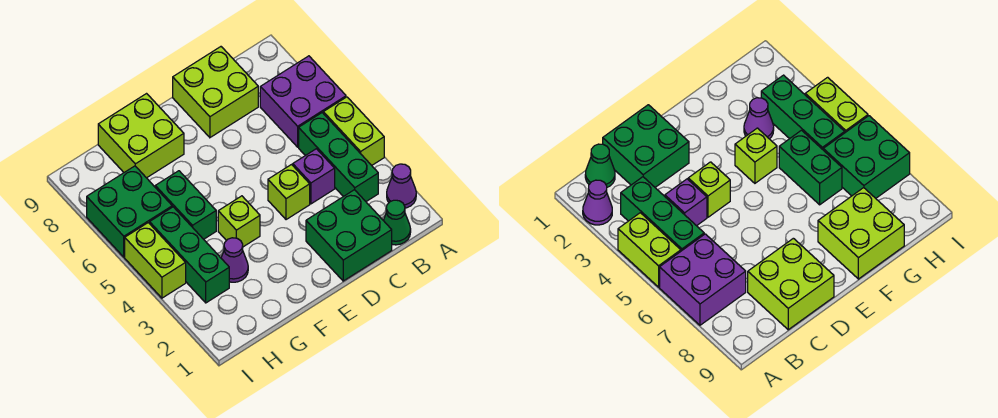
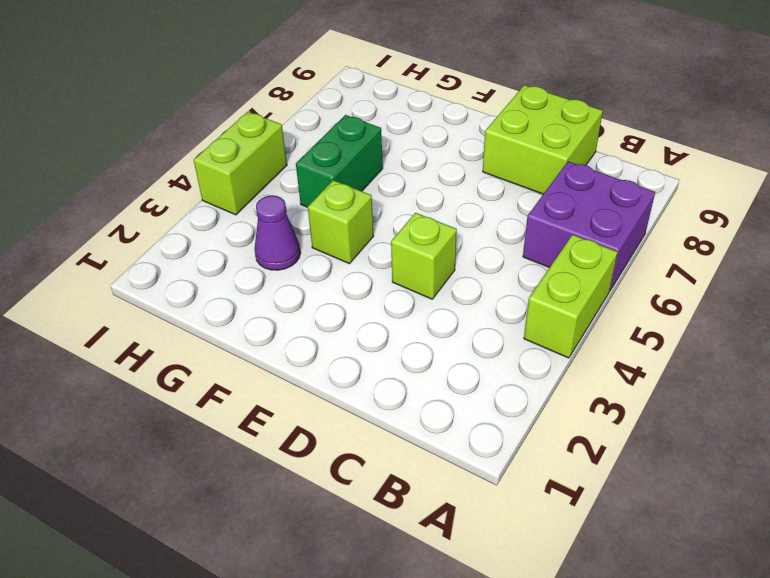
none -> purple 1x1 cone [387,164,416,208]
none -> green 1x1 cone [383,200,411,245]
none -> green 1x3 brick [299,113,378,201]

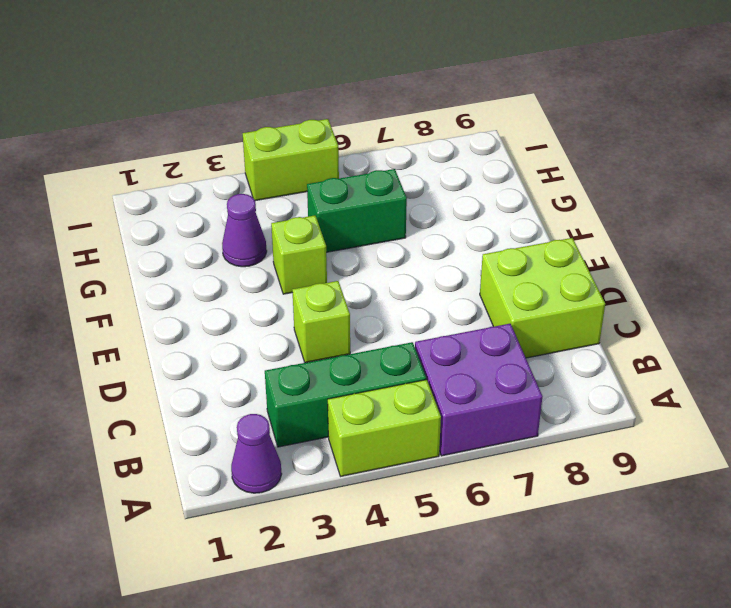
none -> green 1x1 cone [383,200,411,245]
none -> green 2x2 brick [306,190,392,281]
none -> purple 1x1 brick [293,149,335,204]

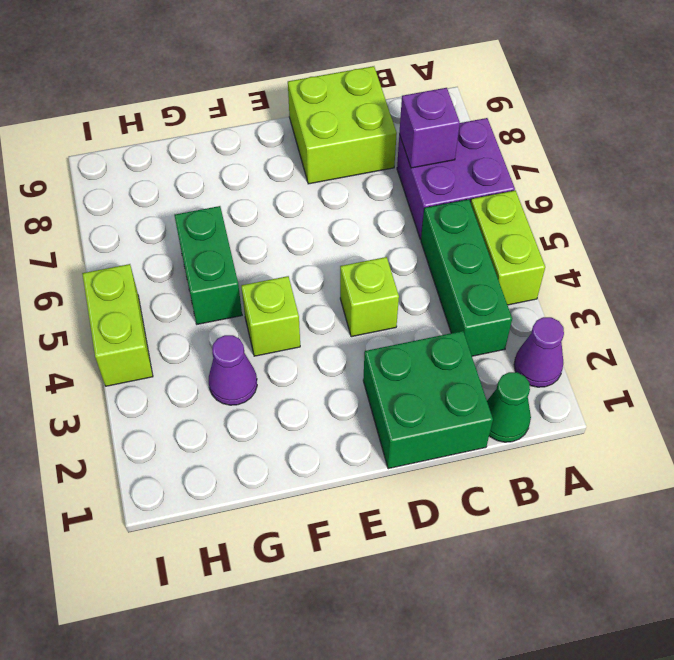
purple 1x1 brick [399,88,460,168] -> purple 1x1 brick moved to [293,149,335,204]
none -> lime 2x2 brick [98,94,184,178]
none -> green 1x3 brick [150,207,229,303]
none -> green 2x2 brick [87,166,172,257]

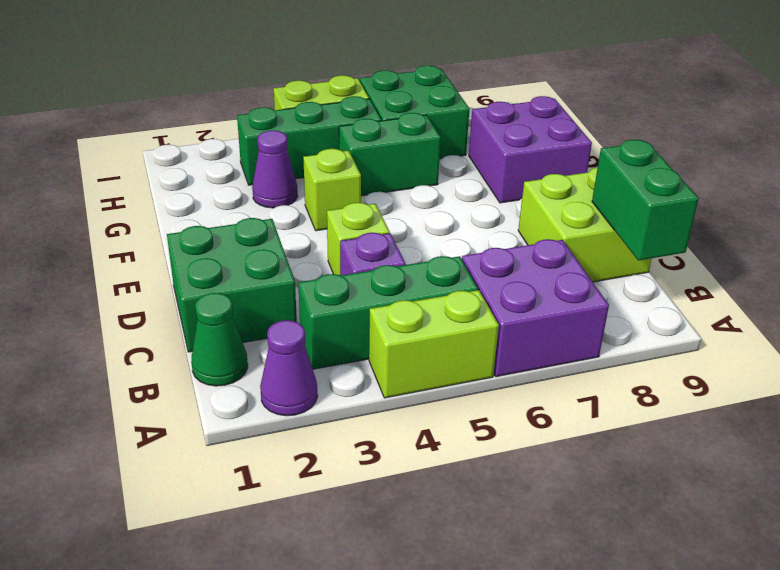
green 1x2 brick [592,140,699,260] -> none
purple 2x2 brick [469,96,592,203] -> lime 2x2 brick [98,94,184,178]

